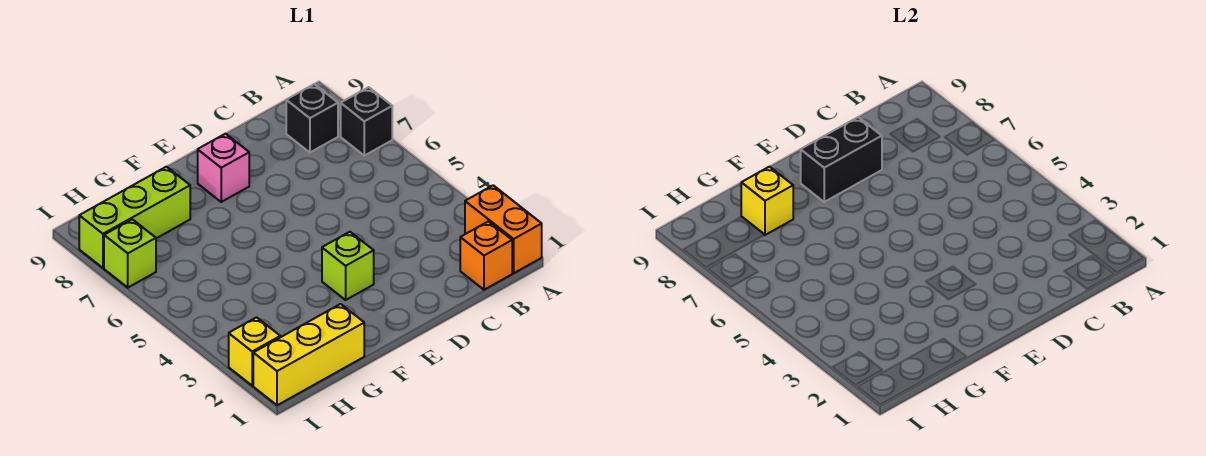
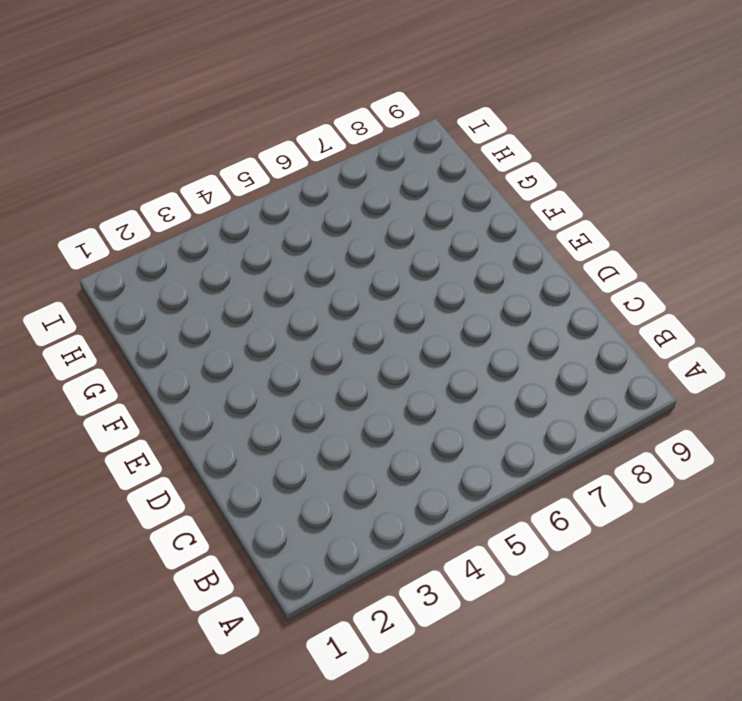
none -> orange 1x2 brick [465,185,542,273]
none -> black 1x1 brick [341,87,392,156]
none -> orange 1x1 brick [460,221,512,290]

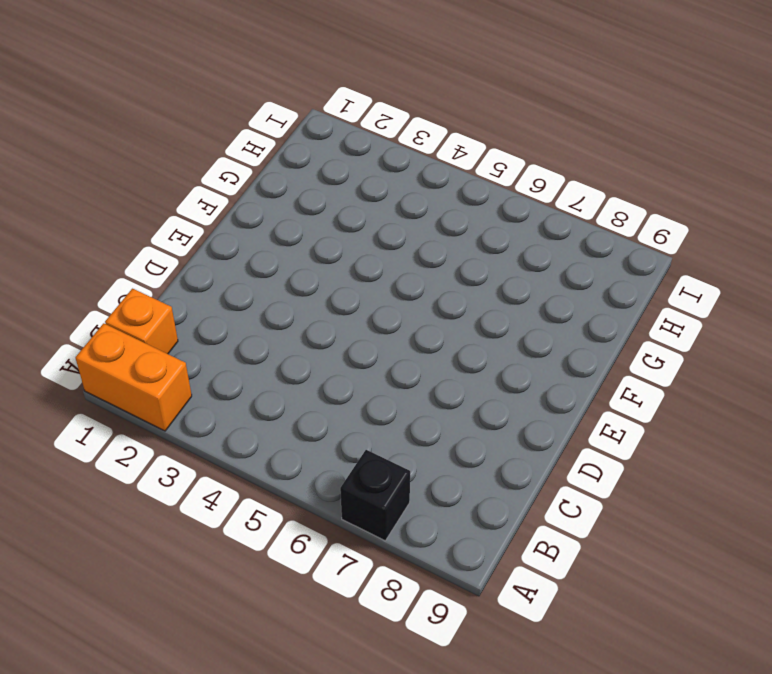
none -> black 1x1 brick [286,84,338,152]
none -> lime 1x1 brick [322,232,374,300]
none -> pink 1x1 brick [198,134,249,202]

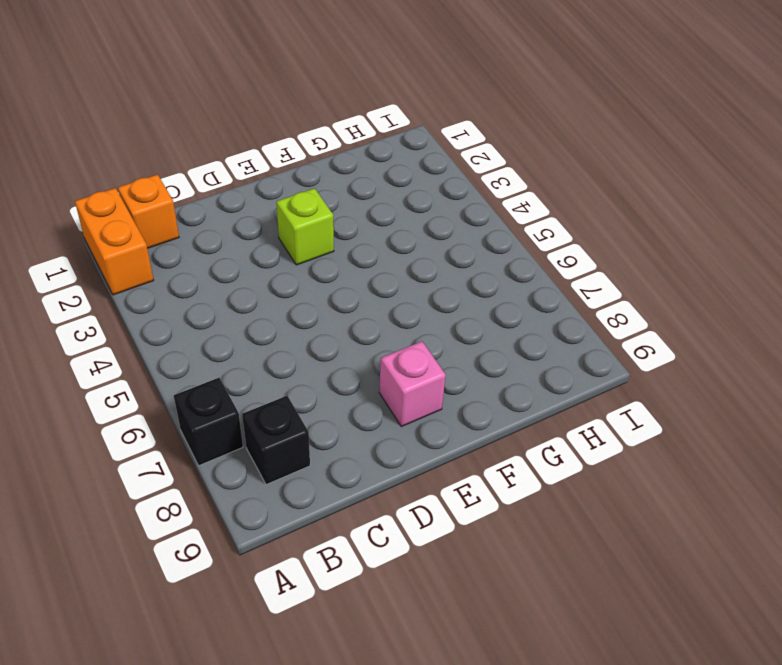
none -> yellow 1x3 brick [253,304,364,405]
none -> lime 1x3 brick [79,167,190,268]
none -> yellow 1x1 brick [229,317,280,386]

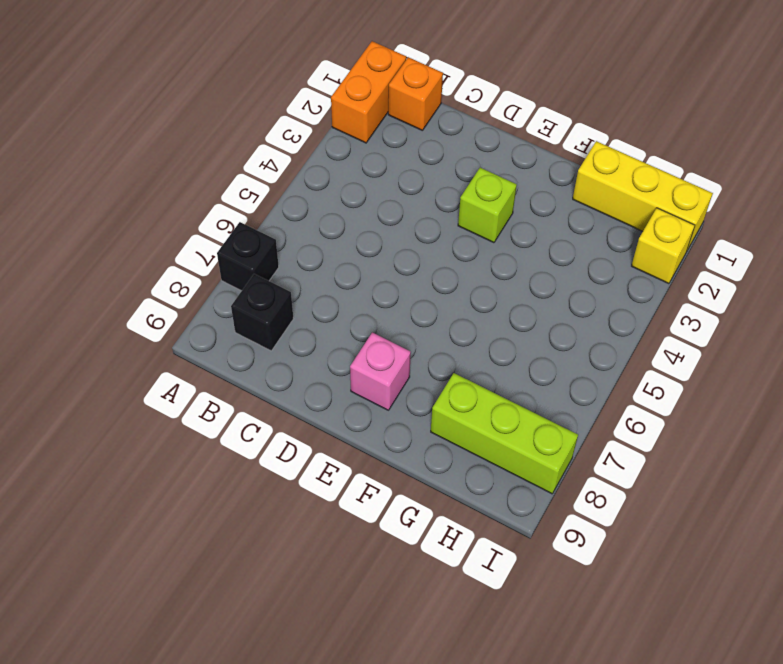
none -> lime 1x1 brick [104,219,156,288]
none -> black 1x2 brick [801,117,882,202]
none -> yellow 1x1 brick [741,167,793,235]

